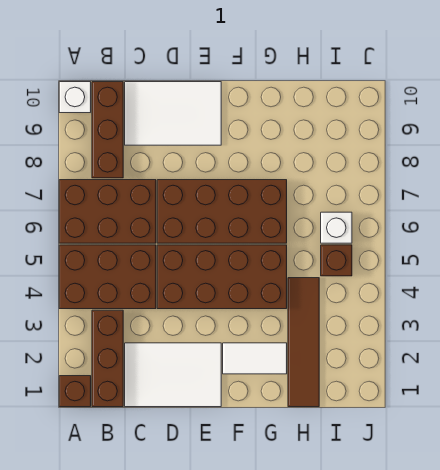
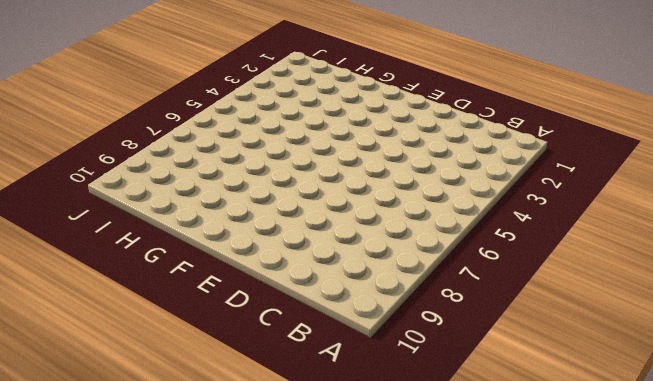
none -> brown 1x1 brick [59,376,91,407]
none -> brown 2x3 brick [59,245,156,309]
none -> brown 2x3 brick [59,180,156,243]

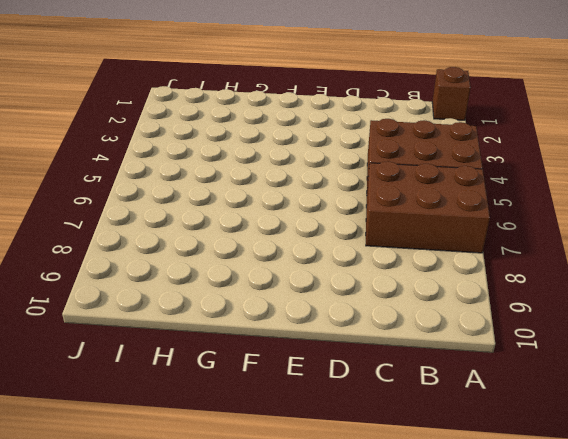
none -> white 1x1 brick [59,82,91,113]
none -> brown 1x3 brick [92,310,123,407]
none -> brown 1x3 brick [92,82,123,178]

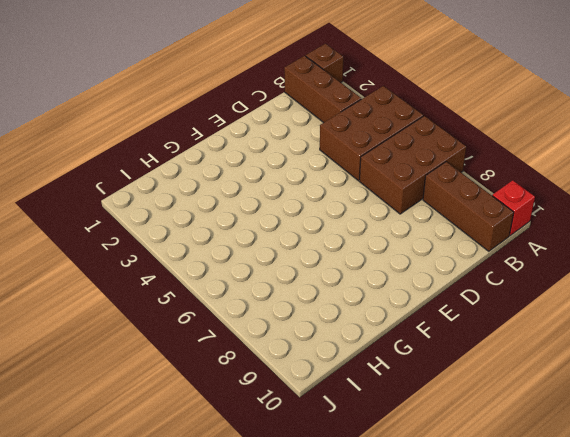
red 1x1 brick [492,180,535,236] -> white 1x1 brick [59,82,91,113]
none -> white 2x3 tile [125,343,221,407]
none -> white 2x3 tile [125,82,221,145]
none -> brown 2x4 brick [157,245,287,309]

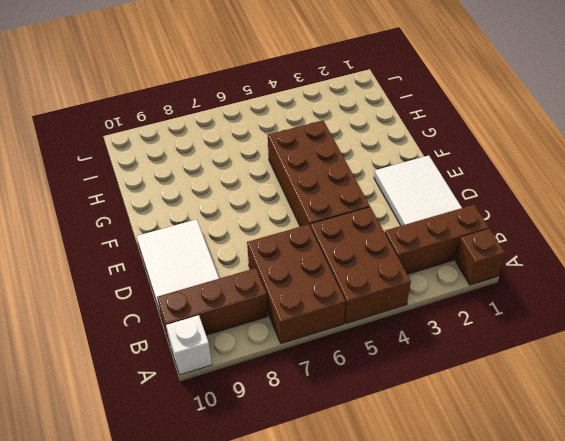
none -> brown 2x4 brick [157,180,287,243]
none -> white 1x2 tile [223,343,287,374]
none -> brown 1x4 tile [288,278,319,407]

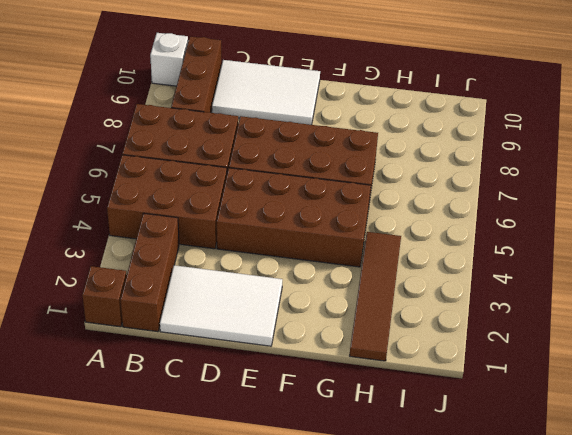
none -> white 1x2 tile [223,343,287,374]
none -> brown 1x1 brick [321,245,352,276]
none -> white 1x1 brick [321,212,352,243]

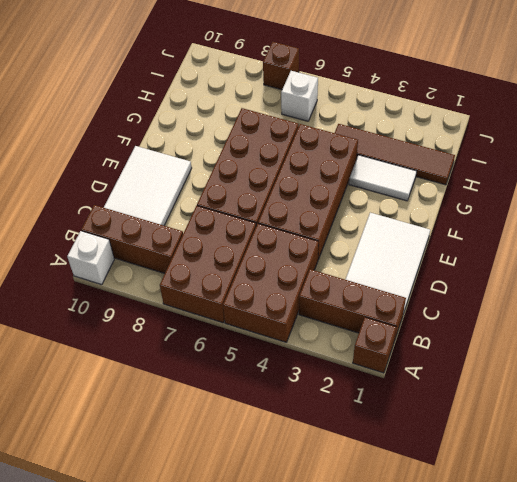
white 1x2 tile [349,155,417,201] -> white 1x2 tile turned to [223,343,287,374]
brown 1x1 brick [263,42,299,90] -> brown 1x1 brick moved to [321,245,352,276]

